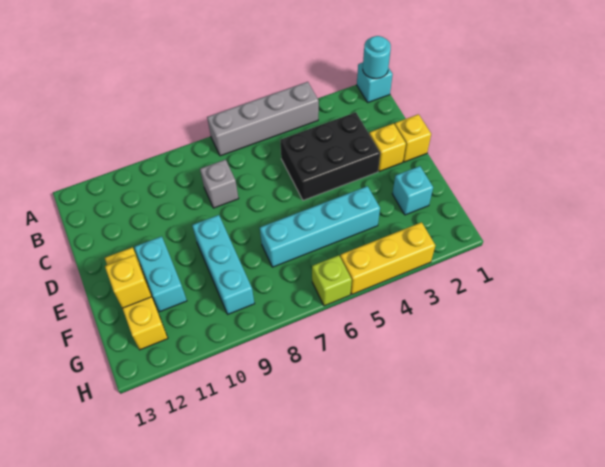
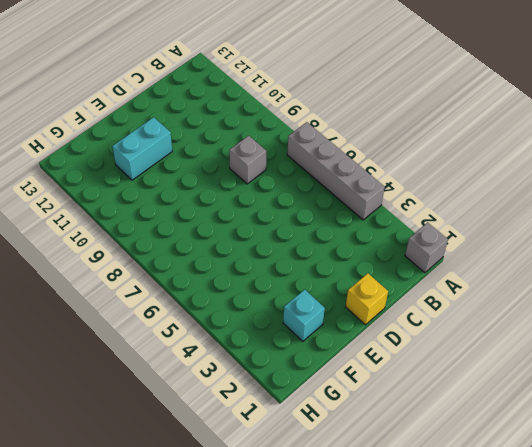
grey 1x1 brick [405,222,448,273] -> cyan 1x1 brick [357,63,393,102]
none -> black 2x3 brick [280,112,380,200]
none -> yellow 1x1 brick [369,124,406,171]
none -> cyan 1x3 brick [192,215,255,314]

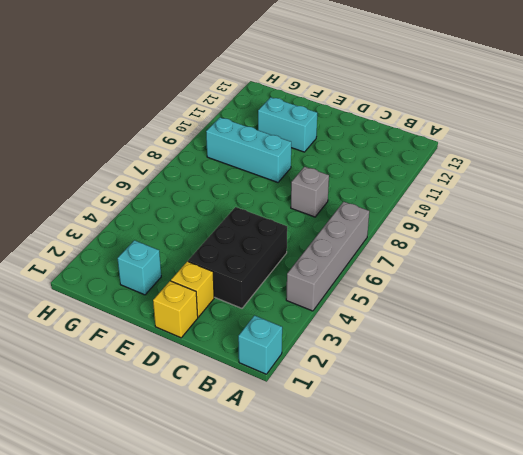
none -> yellow 1x3 brick [105,247,168,350]
none -> cyan 1x4 brick [260,186,380,267]
none -> yellow 1x3 brick [340,222,435,294]

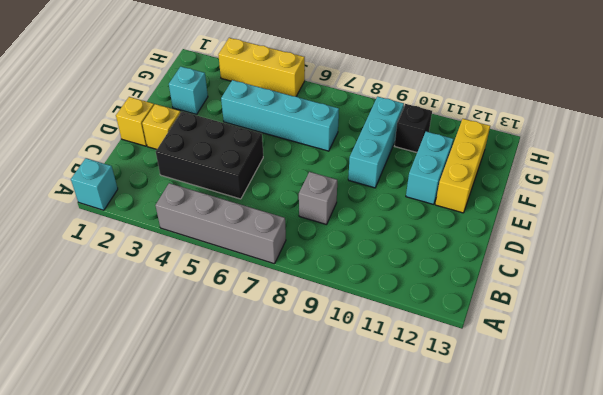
black 1x1 brick [395,104,432,152] -> none
none -> lime 1x1 brick [312,255,352,306]
none -> cyan 1x1 round brick [363,36,391,79]
none -> yellow 1x1 brick [105,255,151,308]

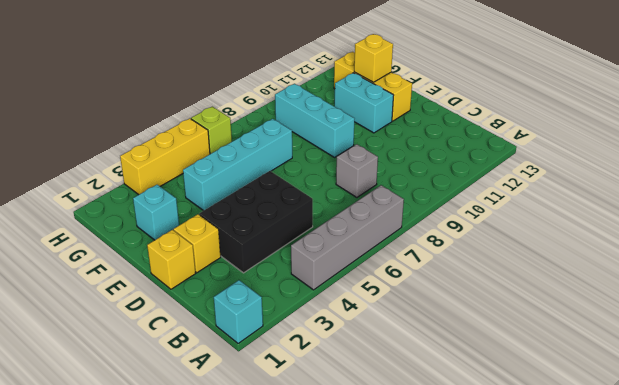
none -> cyan 1x1 round brick [363,36,391,79]

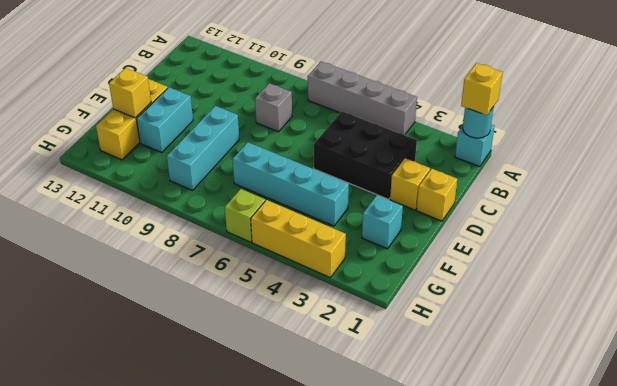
yellow 1x1 brick [461,63,503,115] -> none

